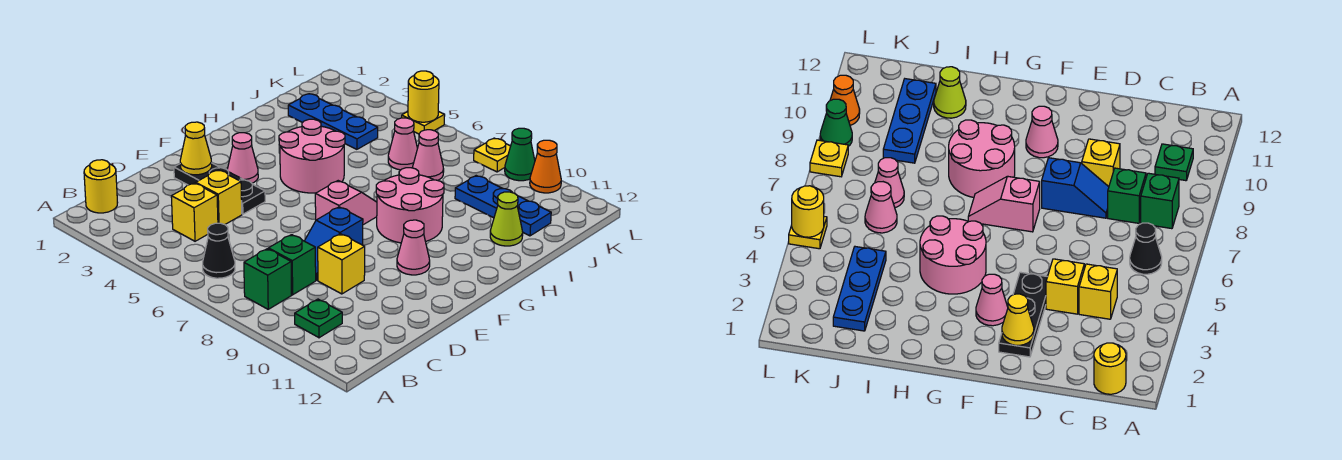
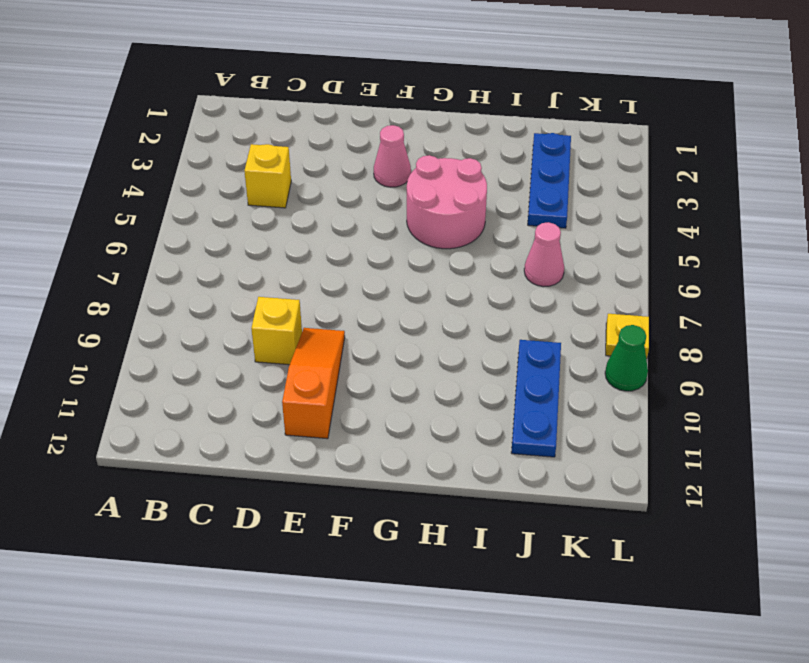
orange 1x3 slope [282,328,345,439] -> none
none -> yellow 1x1 round brick [84,160,118,213]
none -> black 1x1 cone [203,223,235,278]
none -> green 1x1 brick [244,249,292,309]

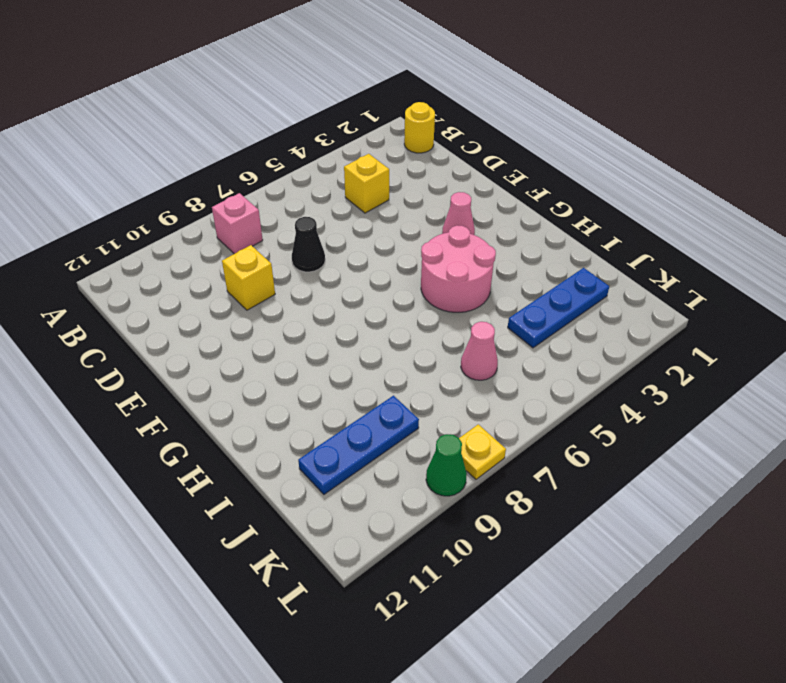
pink 1x1 brick [212,193,263,254] -> green 1x1 brick [244,249,292,309]
black 1x1 cone [292,217,325,272] -> black 1x1 cone moved to [203,223,235,278]
none -> green 1x1 plate [295,299,342,338]
none -> green 1x1 brick [268,235,316,295]
none -> yellow 1x1 brick [196,170,242,225]

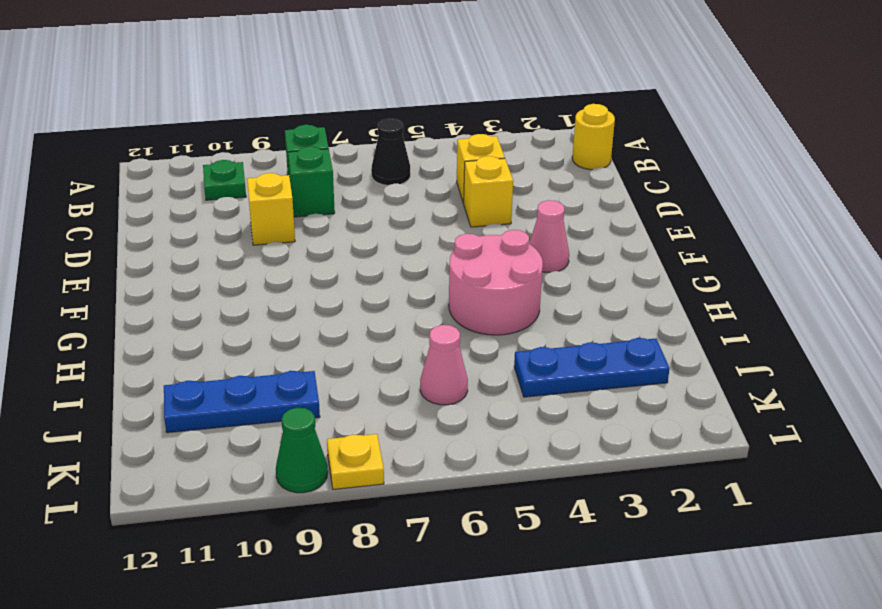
none -> blue 1x2 slope [305,207,363,280]
none -> black 1x3 plate [174,163,265,214]
none -> pink 1x2 slope [315,181,377,225]

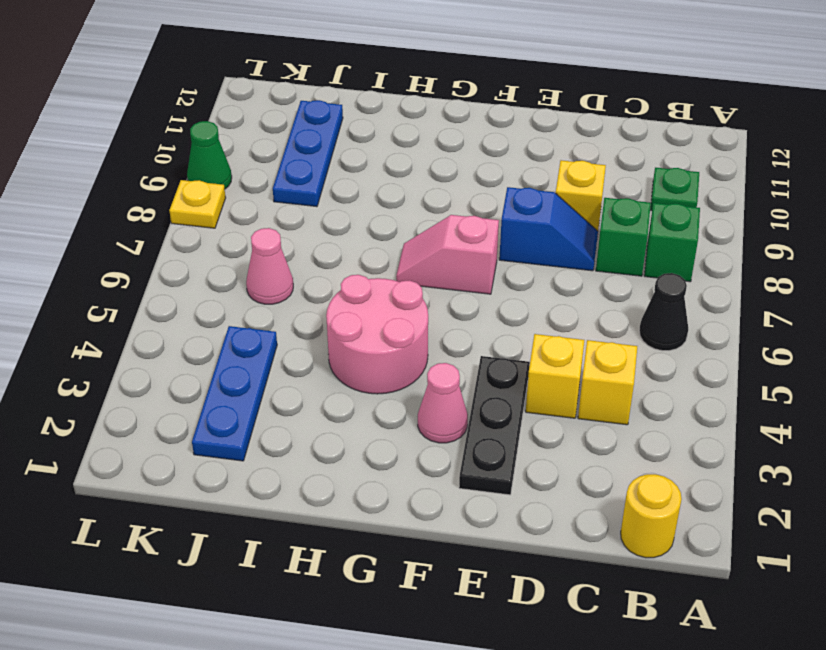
none -> pink 1x1 cone [397,220,430,275]
none -> pink 2x2 round brick [376,168,444,243]
none -> lime 1x1 cone [490,192,523,246]

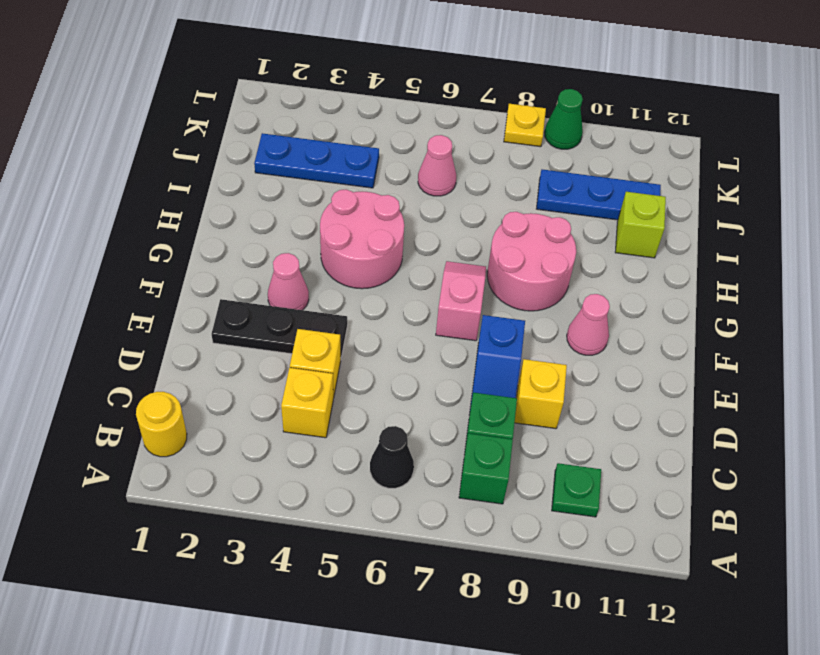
lime 1x1 brick [615,192,666,258] -> lime 1x1 cone [490,192,523,246]
none -> pink 1x1 cone [413,130,444,180]
none -> yellow 1x1 plate [402,111,445,134]
none -> orange 1x1 cone [530,140,561,193]

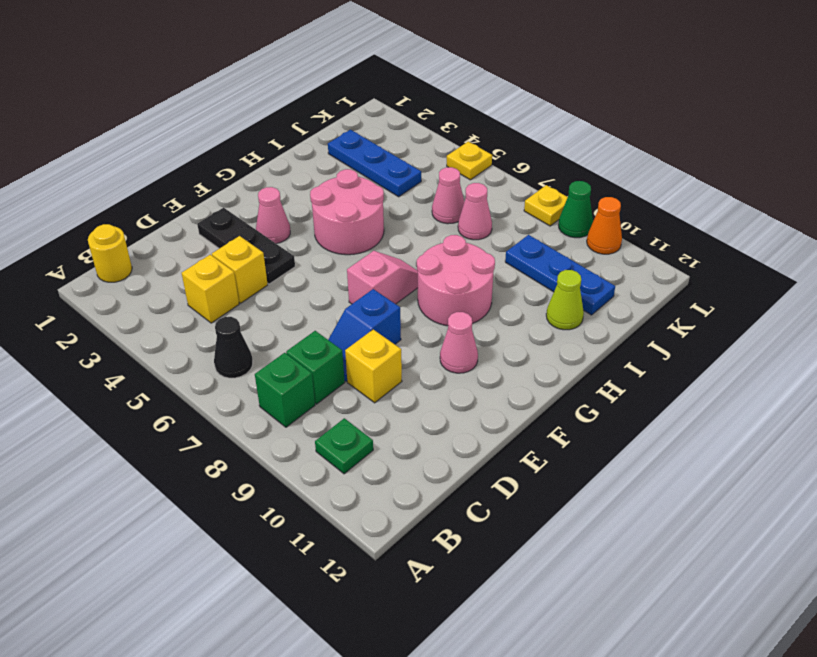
none -> yellow 1x1 cone [180,122,212,175]
none -> yellow 1x1 round brick [408,71,439,122]

